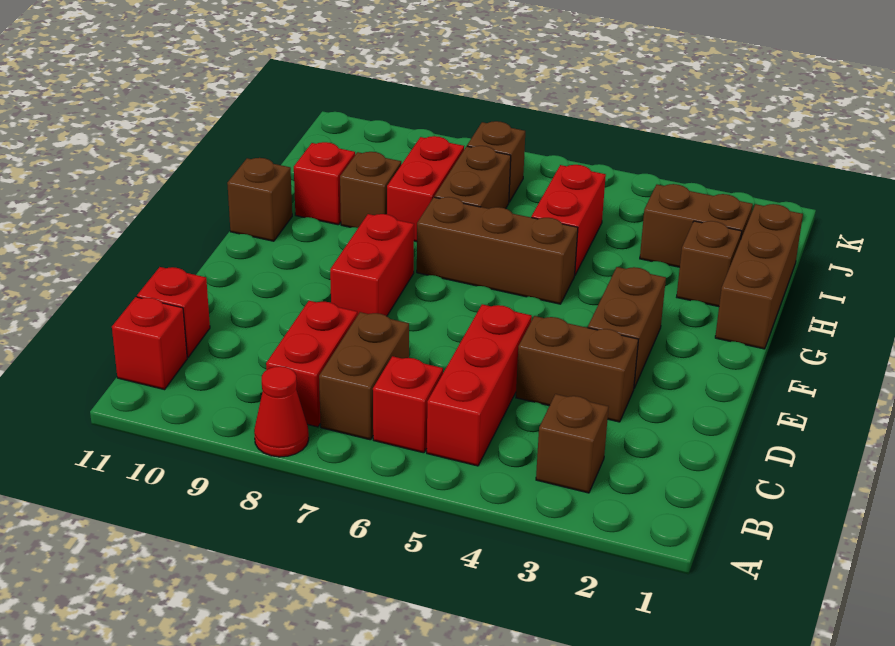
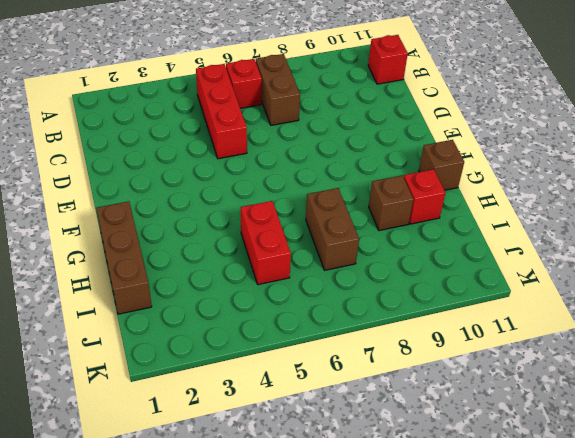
none -> red 1x1 cone [254,366,309,457]
none -> brown 1x1 brick [536,394,609,493]
none -> red 1x2 brick [266,301,357,427]

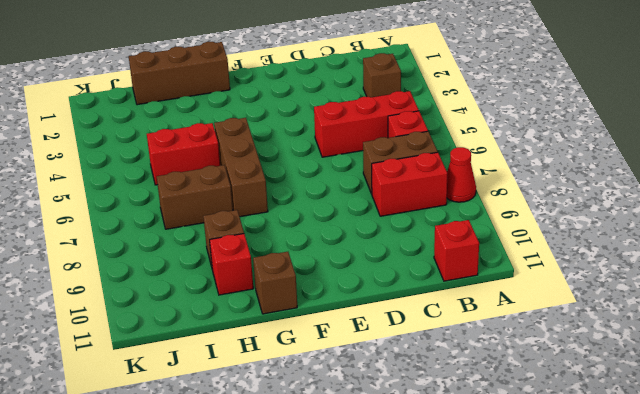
none -> red 1x1 brick [137,267,210,357]
none -> brown 1x2 brick [516,316,638,422]
none -> brown 1x2 brick [588,267,666,388]

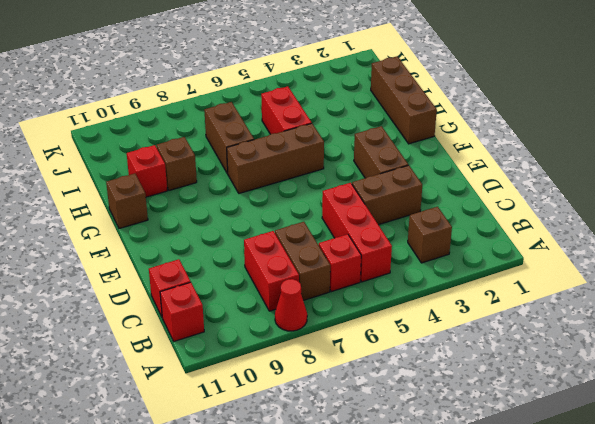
none -> red 1x2 brick [330,214,414,316]
none -> brown 1x1 brick [677,221,742,307]
none -> red 1x2 brick [387,136,464,242]

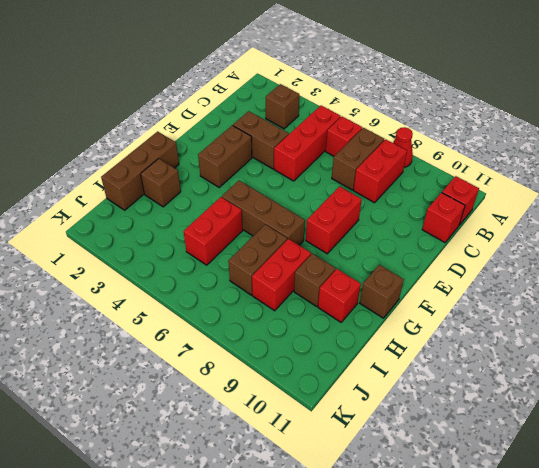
none -> brown 1x2 brick [640,184,753,267]
none -> brown 1x1 brick [467,121,525,202]

